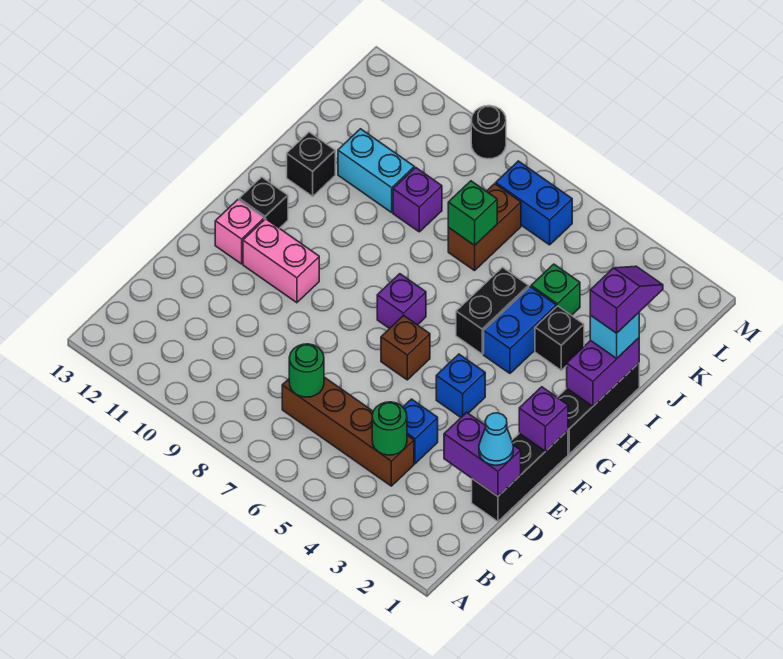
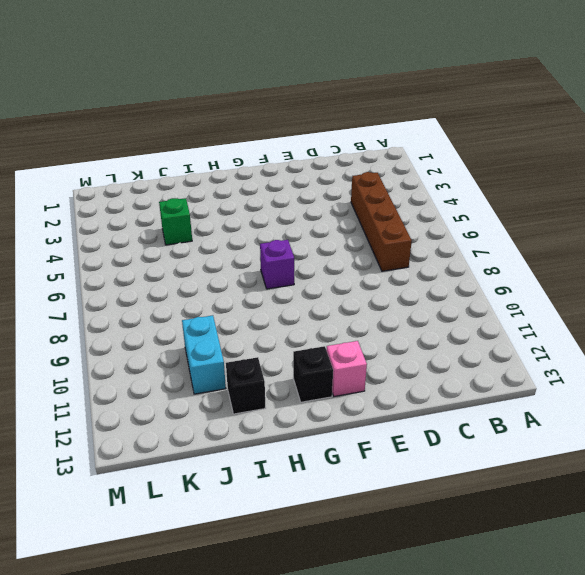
none -> black 1x3 brick [472,431,568,521]
none -> blue 1x1 brick [403,399,438,464]
none -> blue 1x1 brick [436,354,485,417]

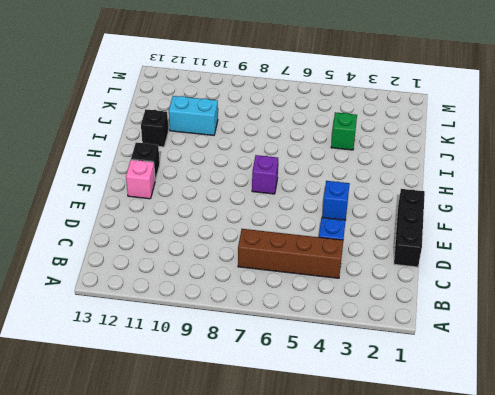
none -> brown 1x1 brick [381,315,430,380]
none -> pink 1x2 brick [243,219,319,303]
none -> black 1x3 brick [557,363,639,454]

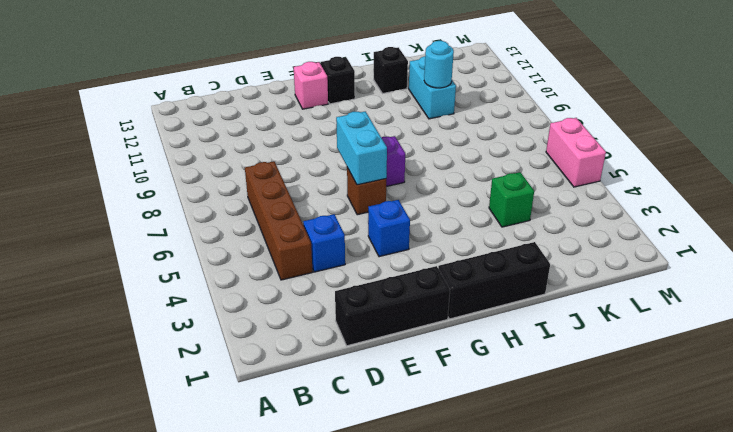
cyan 1x2 brick [336,111,387,185] -> none
cyan 1x1 round brick [424,41,454,88] -> none
pink 1x2 brick [546,118,606,187] -> pink 1x2 brick moved to [243,219,319,303]
none -> blue 1x2 brick [484,287,556,373]
none -> black 1x2 brick [456,267,529,354]
none -> black 1x1 brick [535,306,584,370]

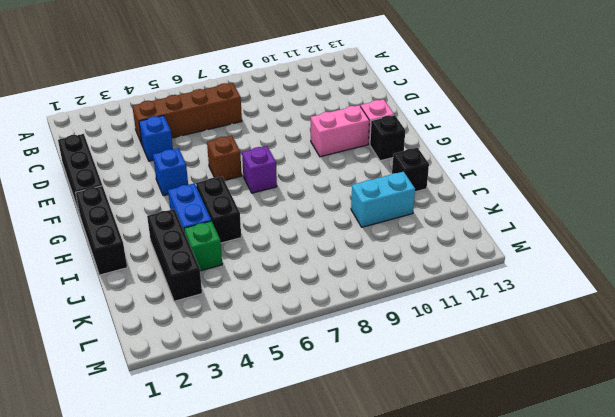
black 1x3 brick [147,209,202,301] -> black 1x1 brick [535,306,584,370]
none -> brown 1x2 brick [448,184,521,271]
none -> purple 1x1 brick [393,167,442,232]
none -> blue 1x2 brick [496,161,572,245]

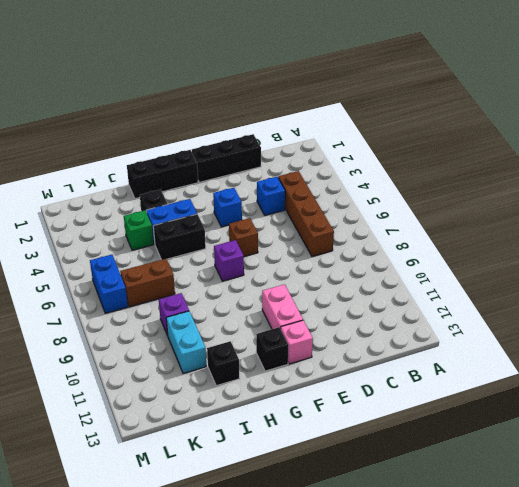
none -> black 1x1 round brick [471,106,506,159]
none -> green 1x1 round brick [372,402,407,455]
none -> green 1x1 round brick [289,344,324,397]

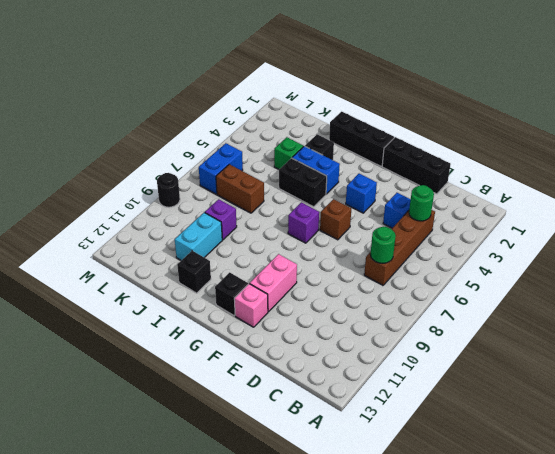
none -> purple 1x2 brick [444,412,521,496]
none -> purple 1x1 brick [519,387,568,451]
none -> purple 1x2 brick [567,338,639,406]

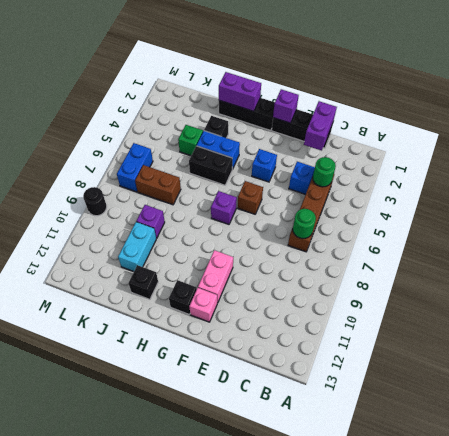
none -> green 1x1 brick [448,181,497,245]
none -> cyan 1x1 cone [479,413,513,465]
none -> cyan 1x1 brick [590,313,639,358]

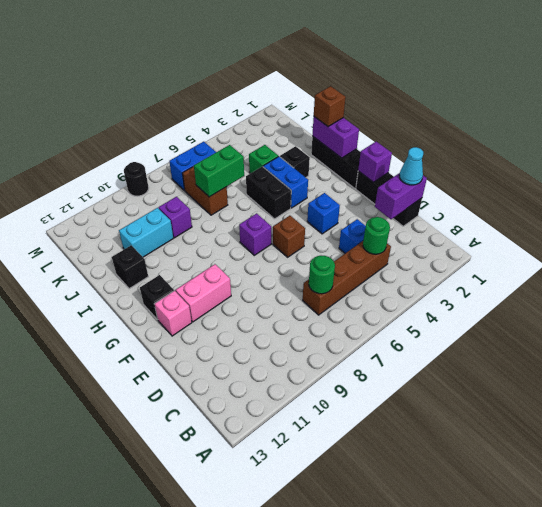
brown 1x1 brick [314,86,346,127] -> cyan 1x1 brick [590,313,639,358]
green 1x2 brick [194,145,244,197] -> green 1x1 brick [448,181,497,245]
none -> purple 1x2 slope [590,266,663,333]

